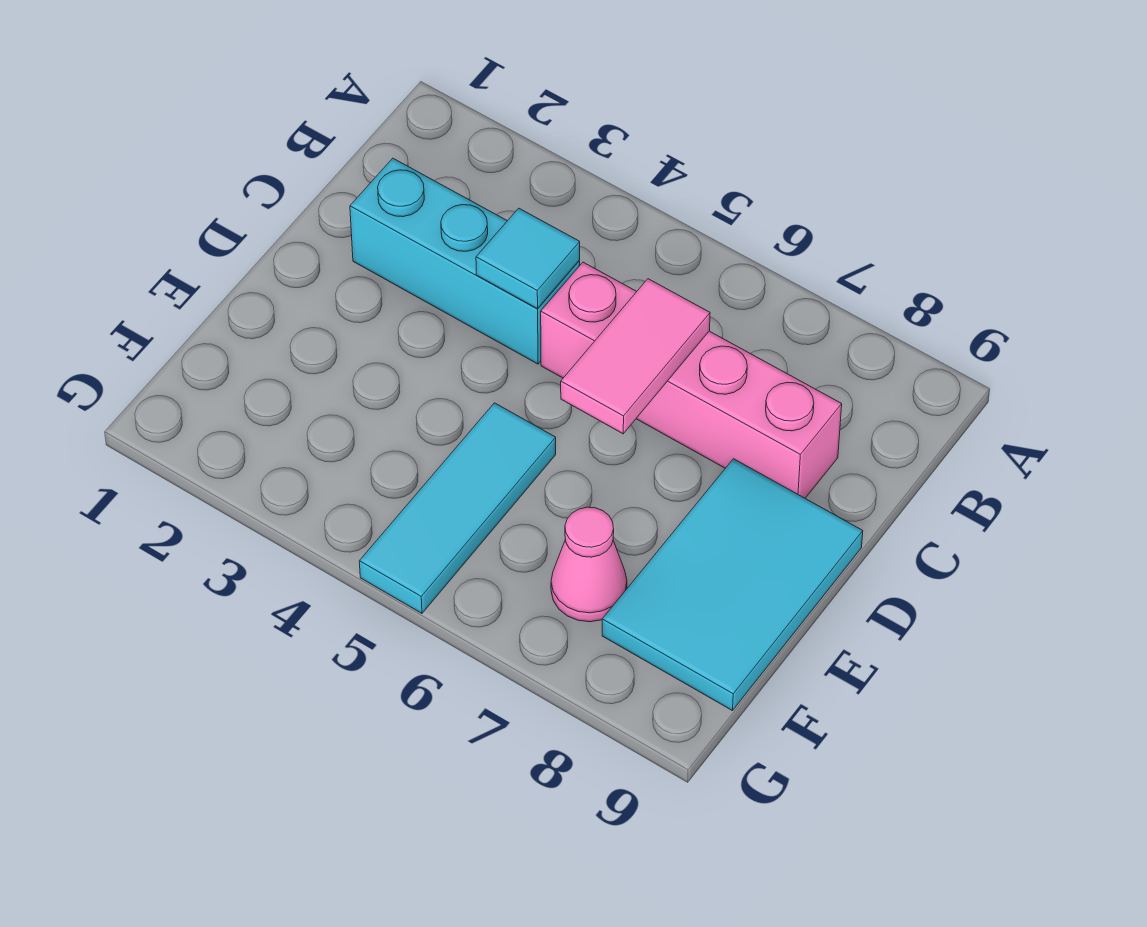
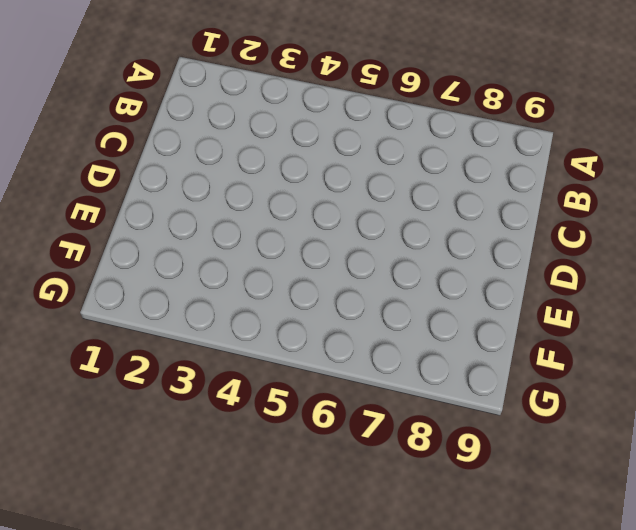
none -> cyan 1x3 brick [350,158,580,364]
none -> pink 1x4 brick [541,262,842,498]

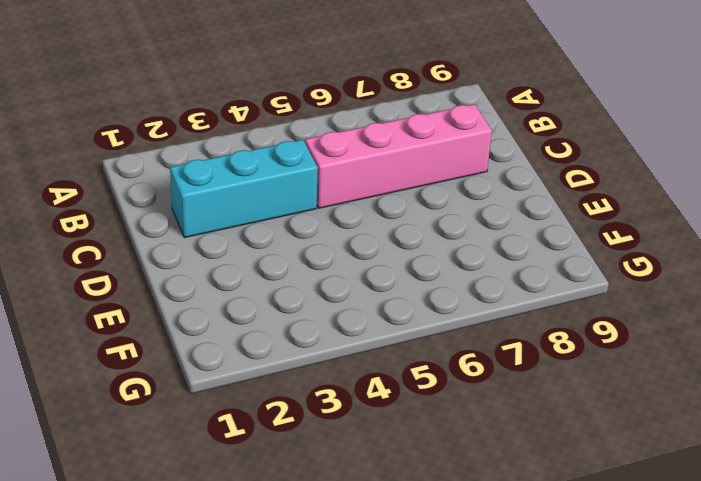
none -> cyan 2x3 tile [602,459,863,711]
none -> cyan 1x3 tile [359,403,556,613]

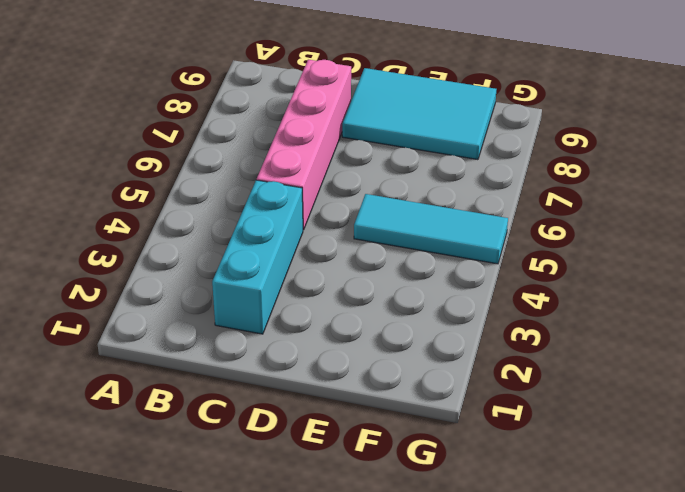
none -> pink 1x1 cone [551,507,627,622]
none -> cyan 1x1 tile [476,208,580,309]

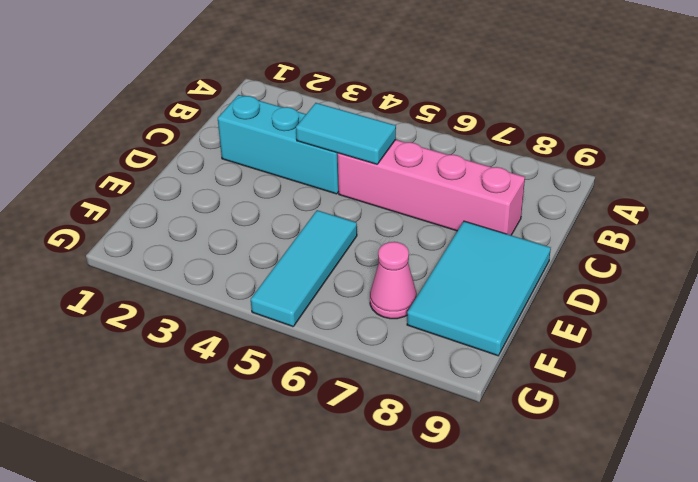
cyan 1x2 tile [296,103,396,164] -> cyan 1x1 tile [476,208,580,309]
none -> pink 1x2 tile [561,279,710,434]

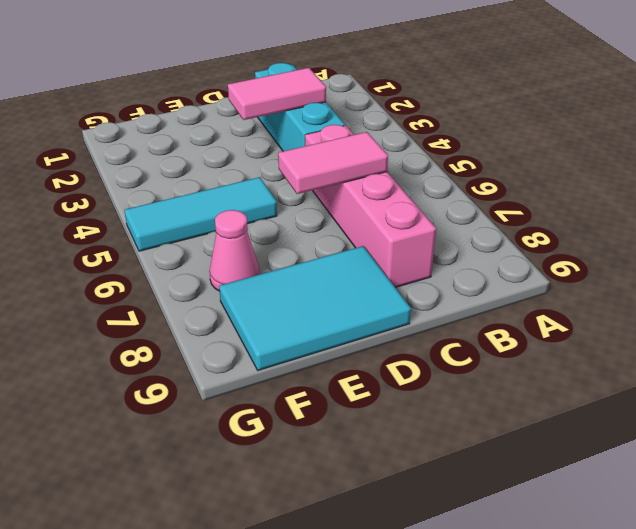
pink 1x2 tile [228,68,326,120] -> none
none -> cyan 1x1 tile [476,208,580,309]

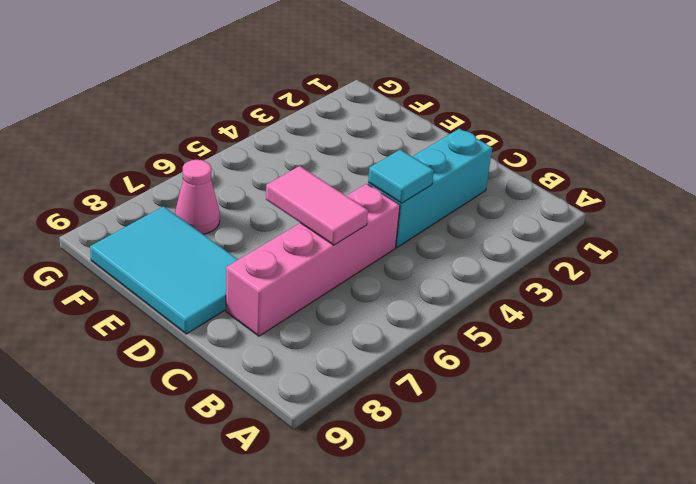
none -> cyan 1x3 tile [359,403,556,613]

